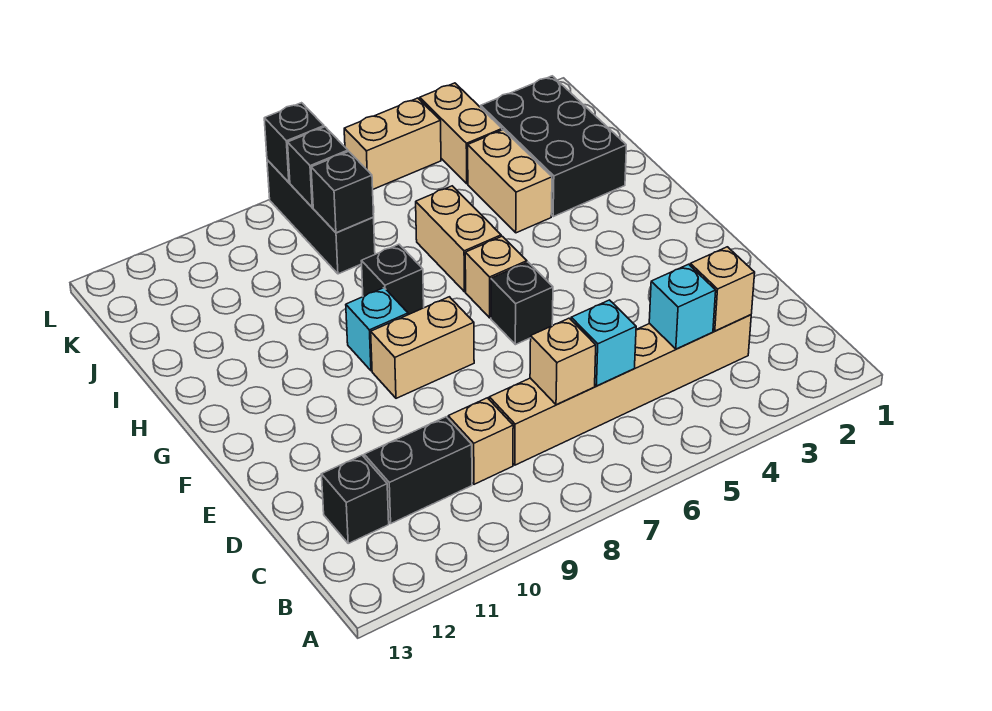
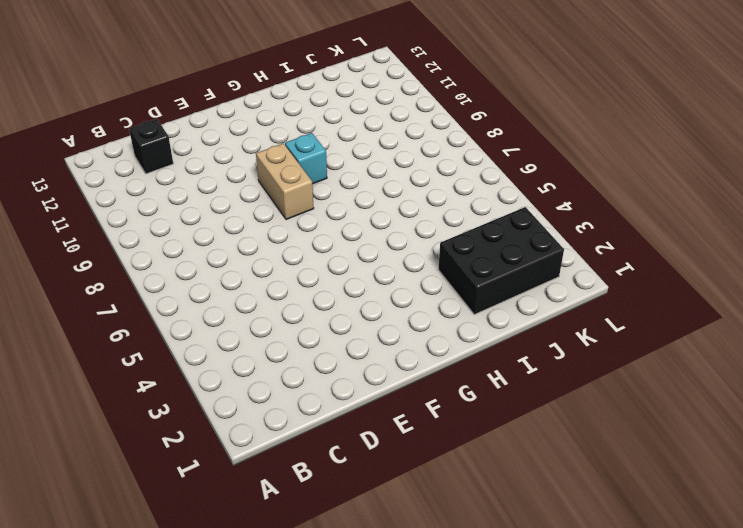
none -> tan 1x6 brick [489,315,751,465]
none -> tan 1x1 brick [448,398,513,484]
none -> black 1x2 brick [364,417,472,523]

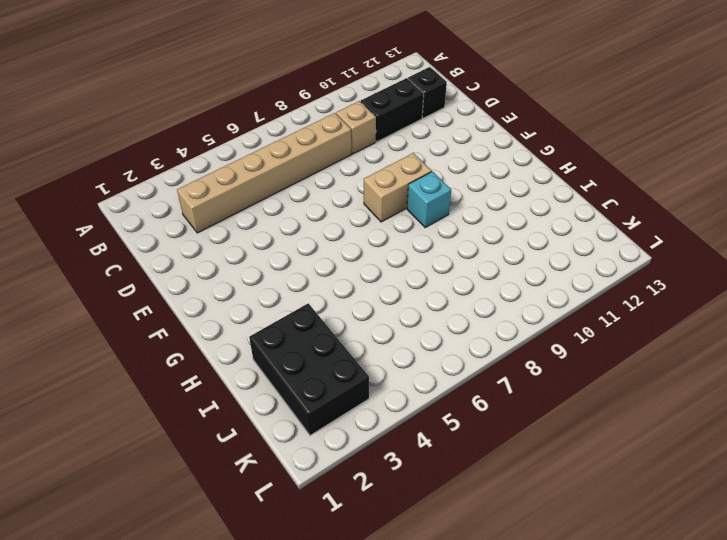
none -> black 1x1 brick [491,262,553,345]
none -> tan 1x1 brick [465,236,527,318]
none -> tan 1x2 brick [416,186,501,292]

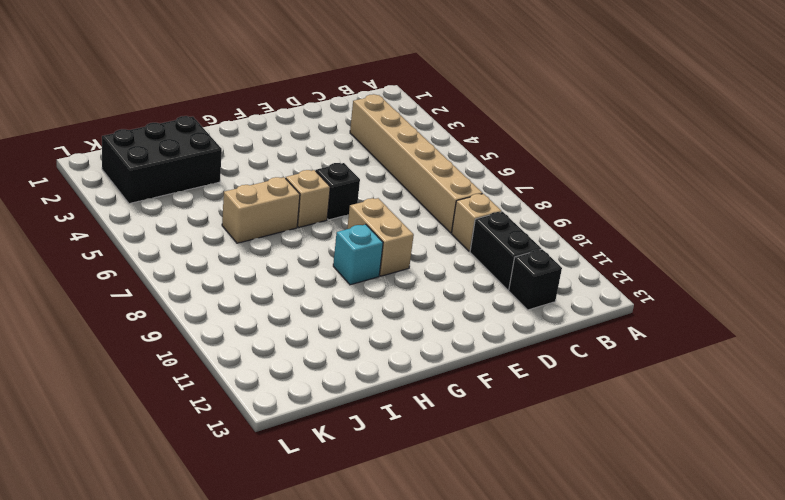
none -> black 1x1 brick [361,244,424,315]
none -> tan 1x2 brick [468,130,552,233]
none -> black 1x3 brick [267,160,375,274]

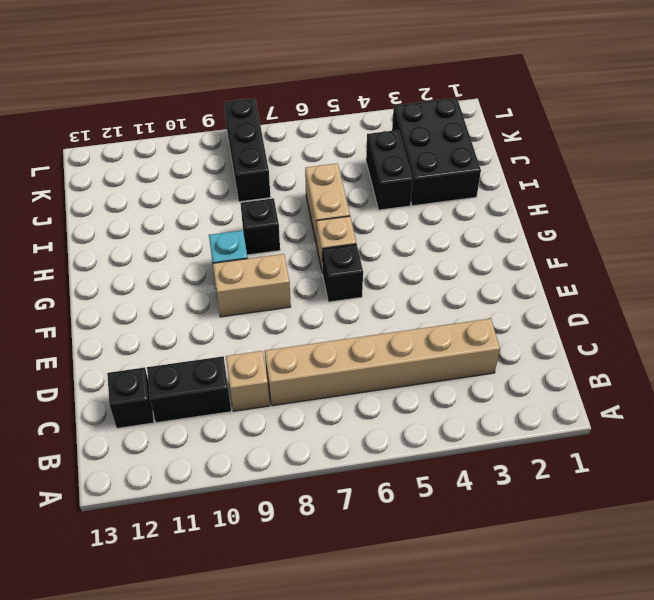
black 1x2 brick [366,130,413,210] -> tan 1x2 brick [468,130,552,233]
none -> tan 1x2 brick [420,83,502,184]
none -> tan 1x2 brick [344,98,441,189]
none -> tan 1x1 brick [690,247,755,331]

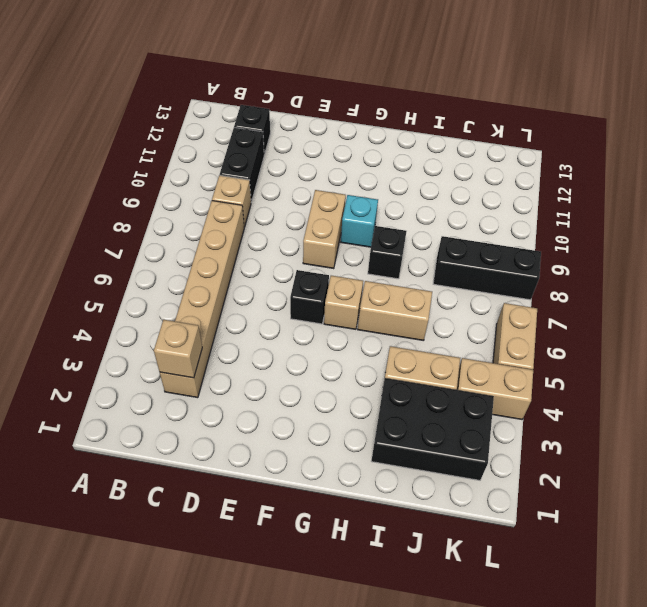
none -> cyan 1x1 brick [649,264,716,349]
none -> cyan 1x1 brick [571,300,636,386]
none -> tan 1x1 brick [530,318,596,405]

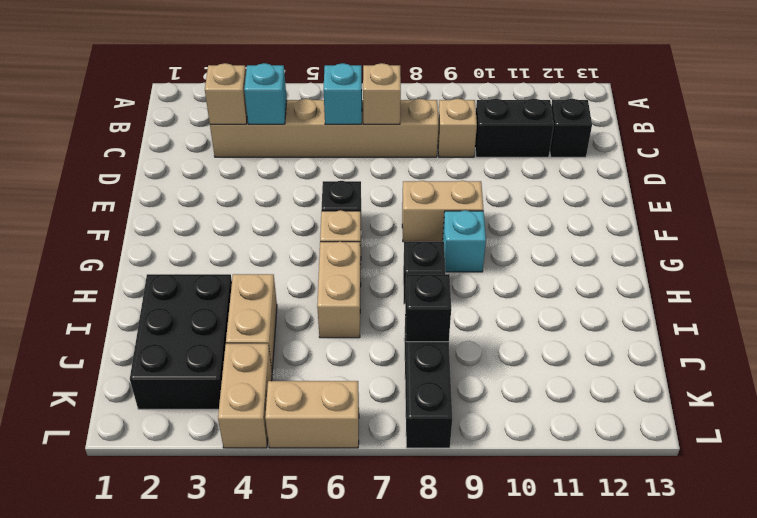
none -> black 1x1 brick [288,127,348,207]
none -> black 1x1 brick [264,103,324,182]

